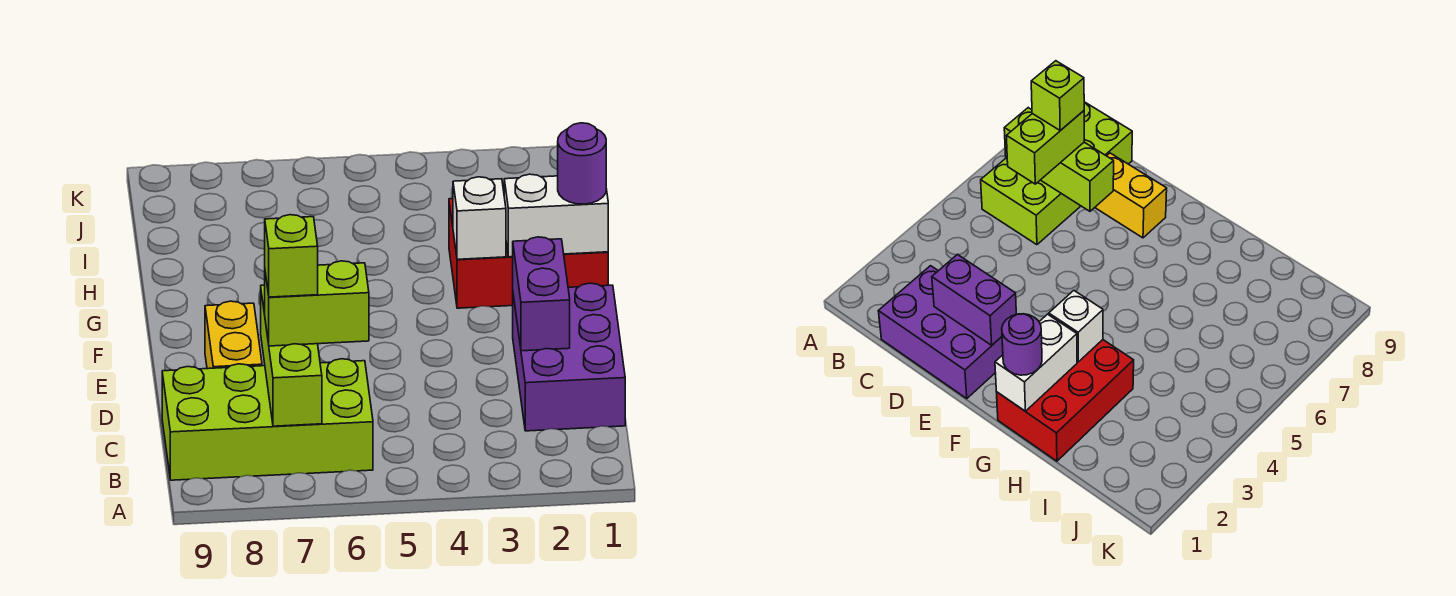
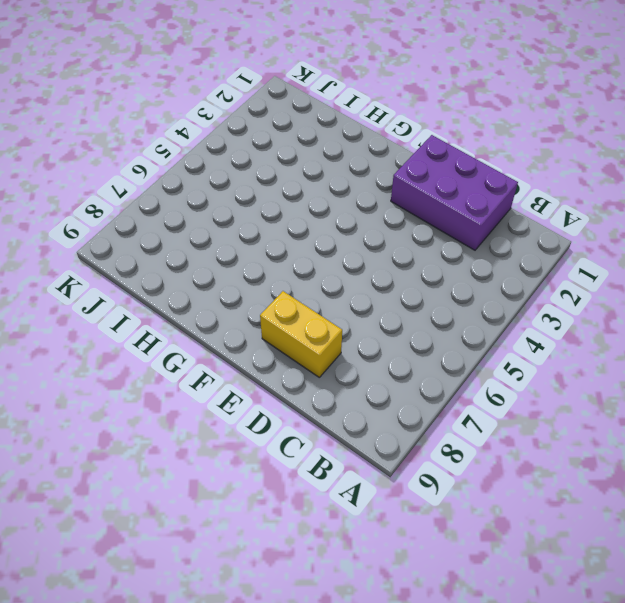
none -> lime 2x4 brick [162,359,373,480]
none -> red 2x3 brick [449,199,608,308]

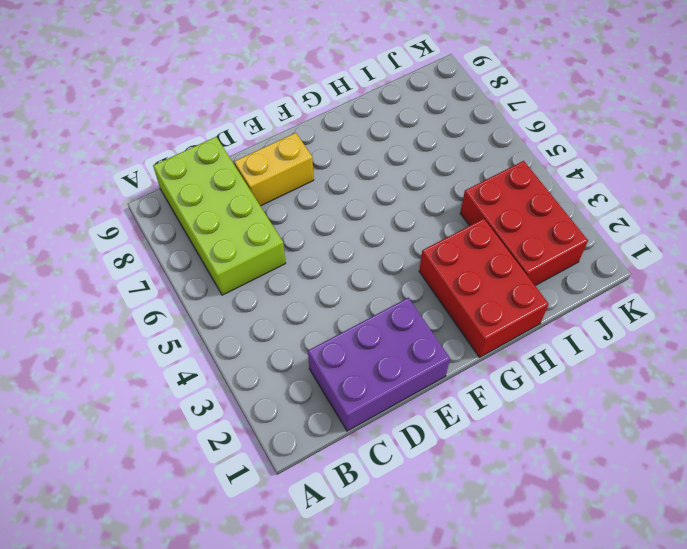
red 2x3 brick [460,161,588,286] -> none
none -> lime 1x3 brick [261,285,322,426]
none -> purple 1x2 brick [513,237,570,351]

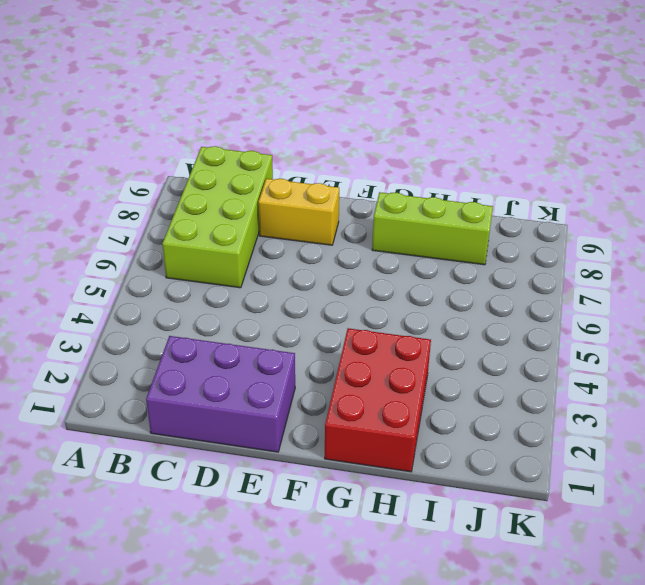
lime 1x3 brick [372,192,493,265] -> lime 1x3 brick moved to [261,285,322,426]
none -> purple 1x2 brick [513,237,570,351]
none -> white 1x2 brick [504,174,608,257]

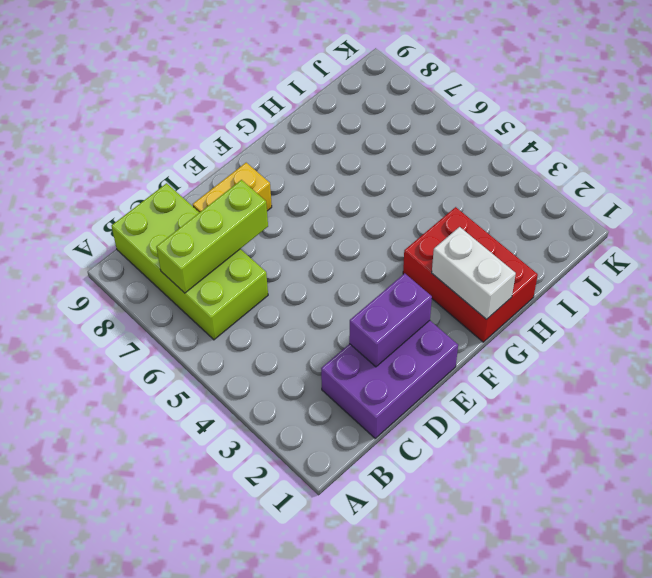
none -> white 1x1 brick [453,177,506,259]
none -> lime 1x2 brick [265,261,369,346]

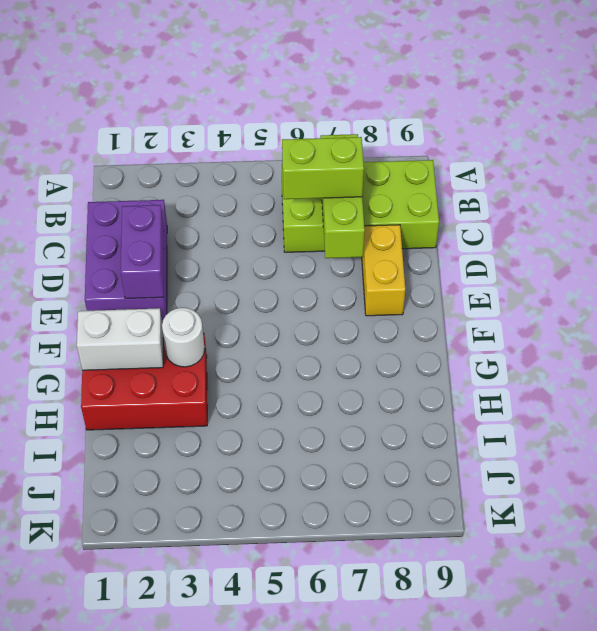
white 1x1 round brick [162,308,205,367] -> white 1x1 brick [453,177,506,259]
none -> purple 1x1 round brick [558,123,606,204]
none -> lime 1x1 brick [265,215,318,297]

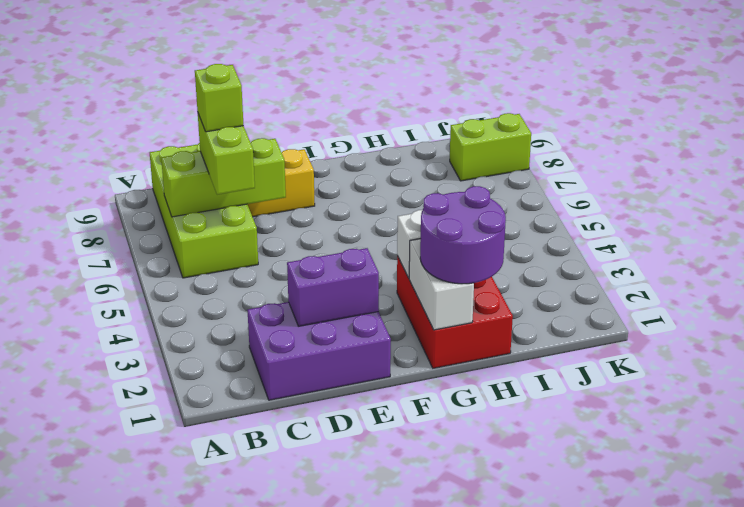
purple 2x2 round brick [420,186,506,284] -> purple 1x1 round brick [558,123,606,204]
lime 1x2 brick [450,113,531,181] -> none

